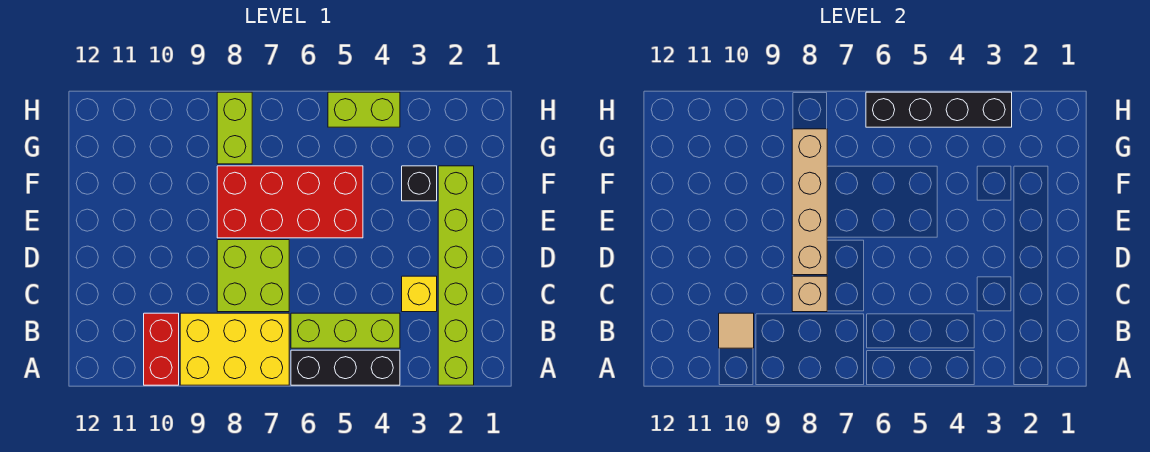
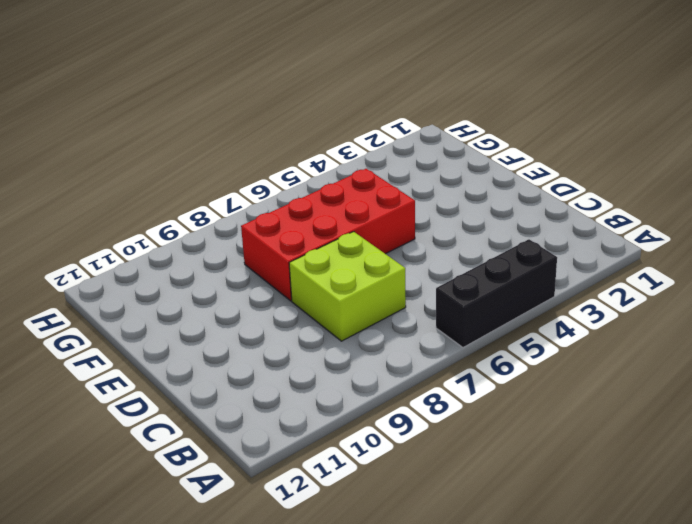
none -> lime 1x6 brick [438,166,474,385]
none -> yellow 2x3 brick [180,313,289,385]
none -> red 1x2 brick [144,313,179,385]

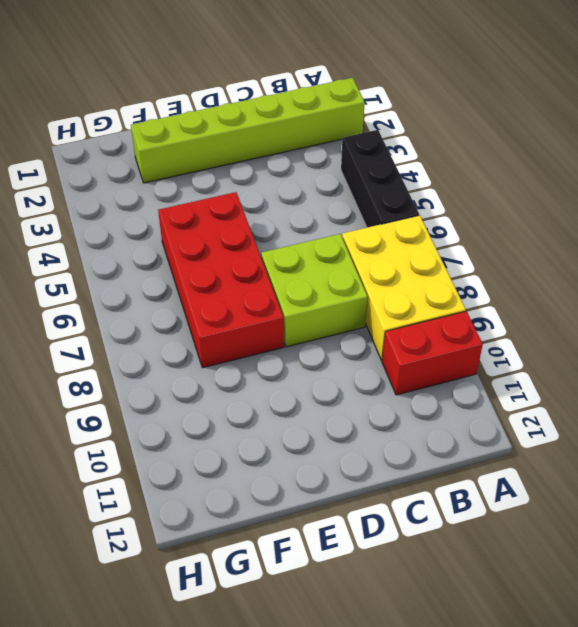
none -> lime 1x3 brick [291,313,400,348]
none -> yellow 1x1 brick [402,276,437,312]
none -> black 1x1 brick [402,166,437,201]

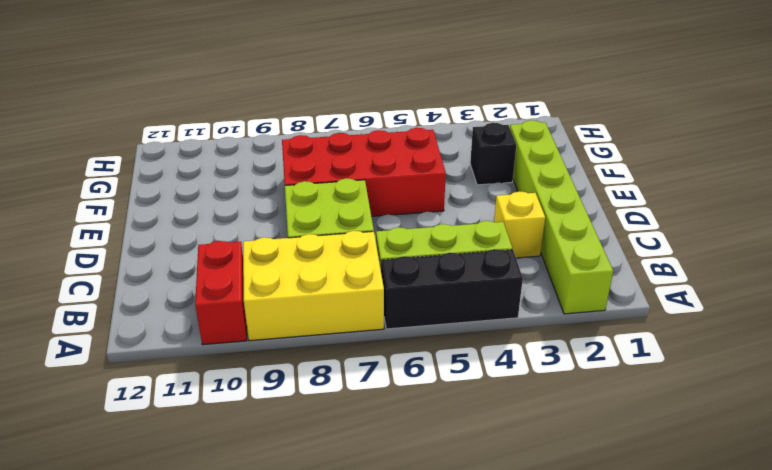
none -> lime 1x2 brick [217,92,252,164]
none -> lime 1x2 brick [328,92,400,127]
none -> tan 1x1 tile [719,313,754,348]

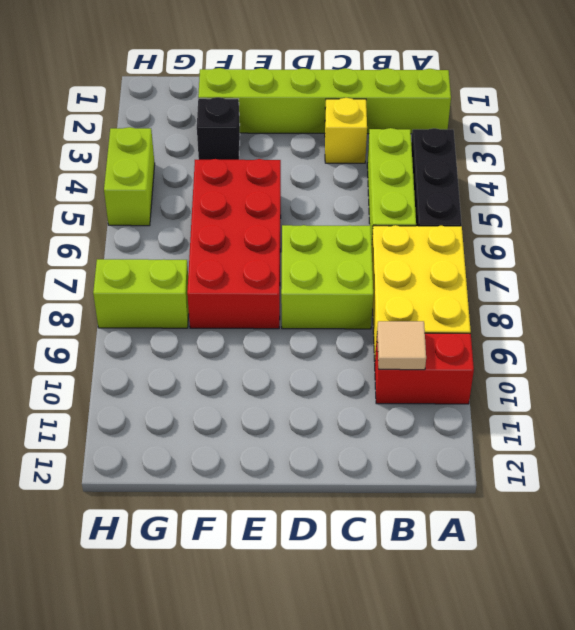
none -> tan 1x1 brick [792,276,827,312]
none -> tan 1x4 brick [792,129,827,275]
none -> black 1x4 brick [866,92,1012,127]

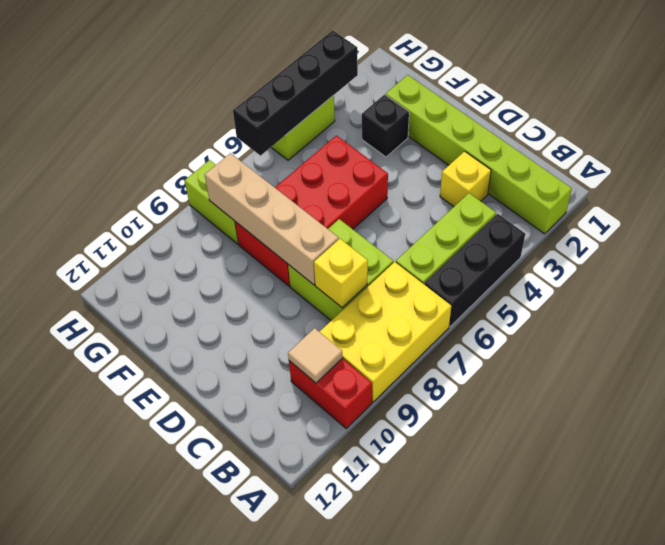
yellow 1x1 brick [314,239,368,308] -> tan 1x1 brick [792,276,827,312]

